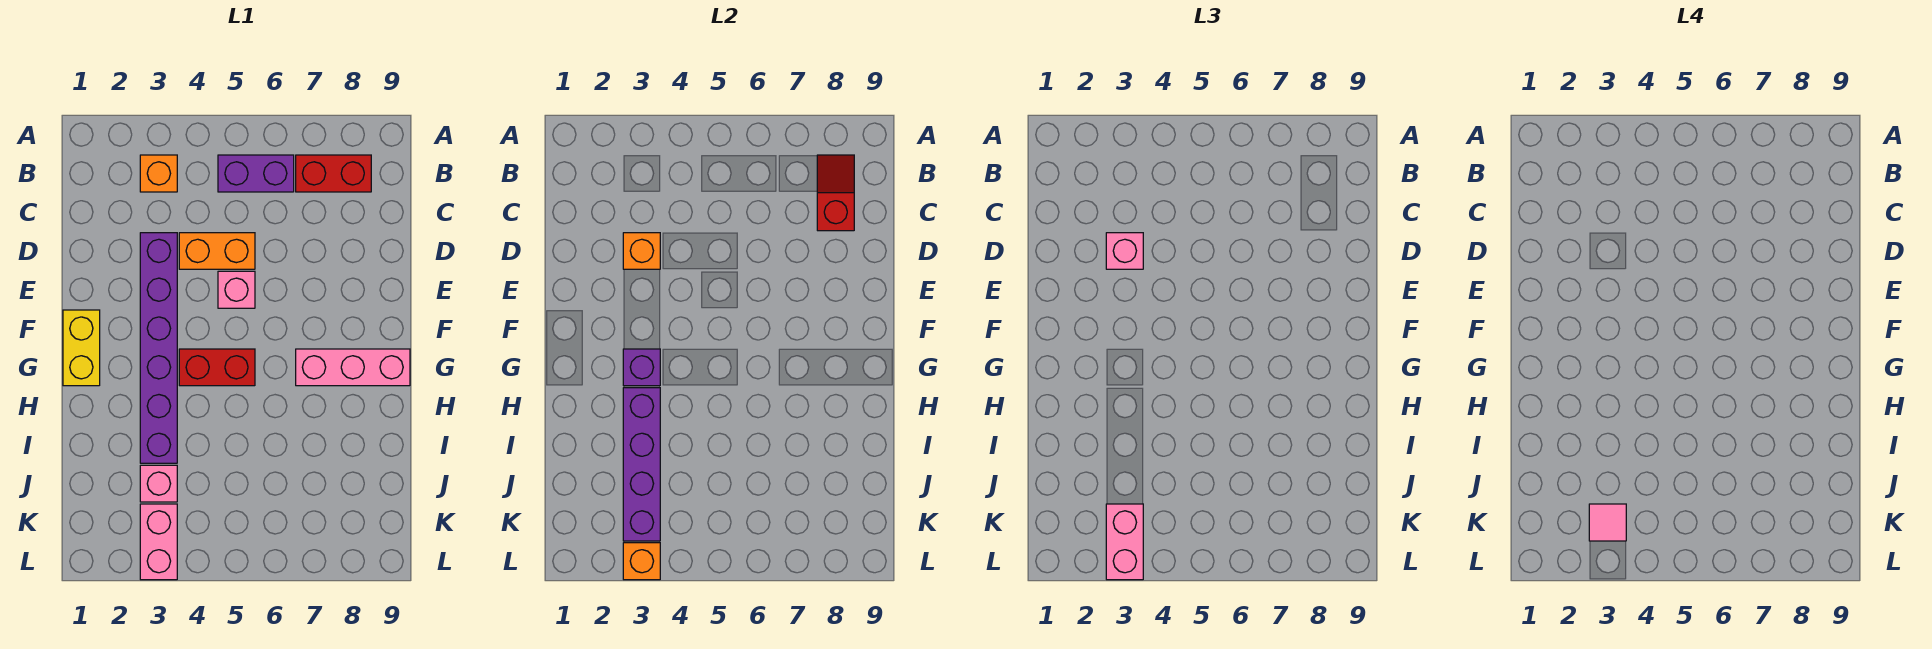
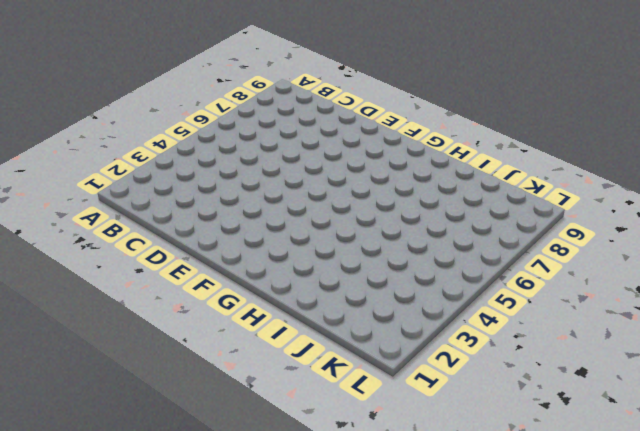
none -> orange 1x1 brick [140,155,177,192]
none -> purple 1x2 brick [218,155,294,192]
none -> red 1x2 brick [296,155,371,192]

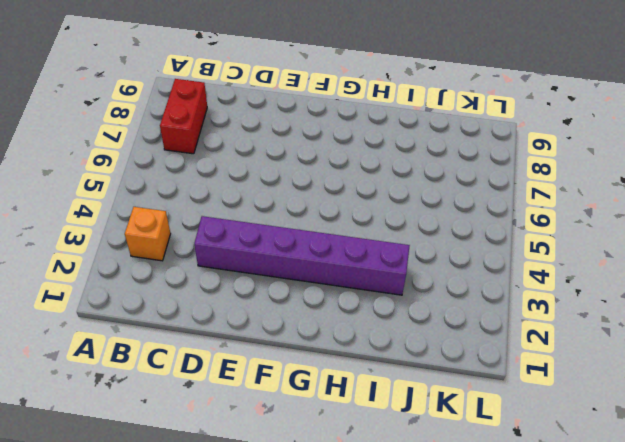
none -> purple 1x2 brick [218,155,294,192]
none -> orange 1x2 brick [179,233,255,269]
none -> pink 1x1 brick [218,271,255,308]

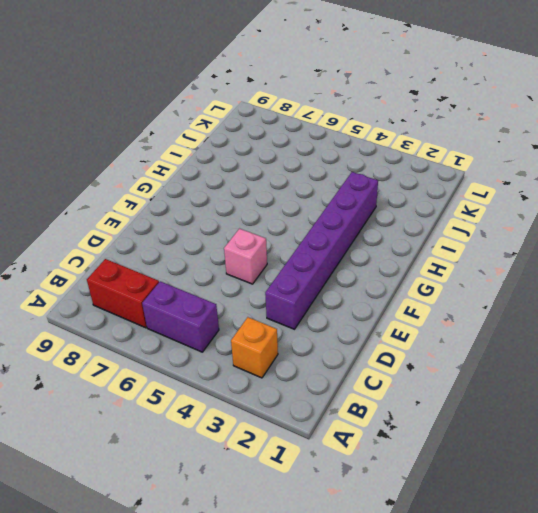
none -> orange 1x2 brick [179,233,255,269]
none -> yellow 1x2 brick [63,310,100,386]
none -> red 1x2 brick [179,349,255,386]

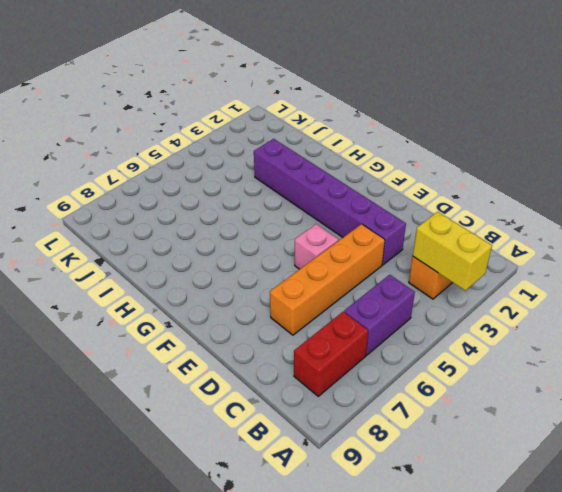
yellow 1x2 brick [413,212,492,291] -> yellow 1x2 brick moved to [63,310,100,386]
orange 1x4 brick [270,224,385,335] -> orange 1x2 brick [179,233,255,269]
none -> red 1x2 brick [179,349,255,386]
none -> pink 1x3 brick [296,349,410,386]
none -> pink 1x1 brick [140,465,177,502]

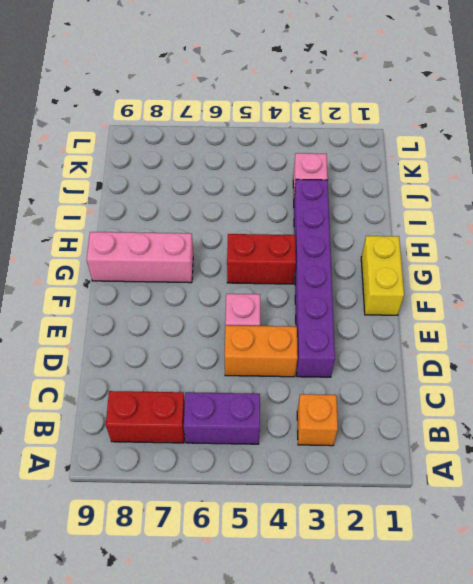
none -> pink 1x2 brick [140,504,177,580]
none -> red 1x2 slope [817,155,854,231]
none -> orange 1x1 brick [623,233,660,269]

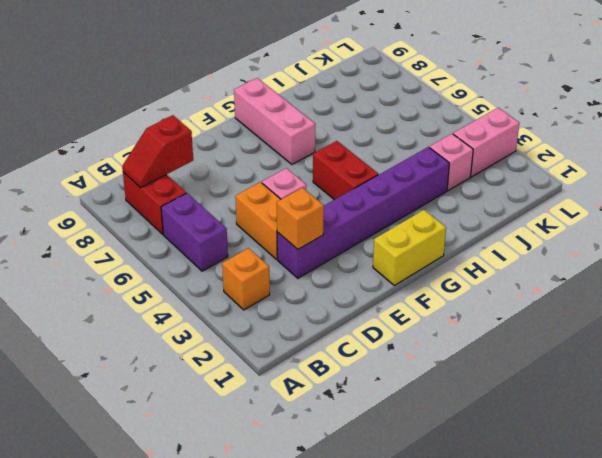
none -> purple 1x1 brick [623,349,660,386]
none -> purple 1x4 brick [623,388,660,541]
none -> orange 1x1 brick [623,543,660,580]

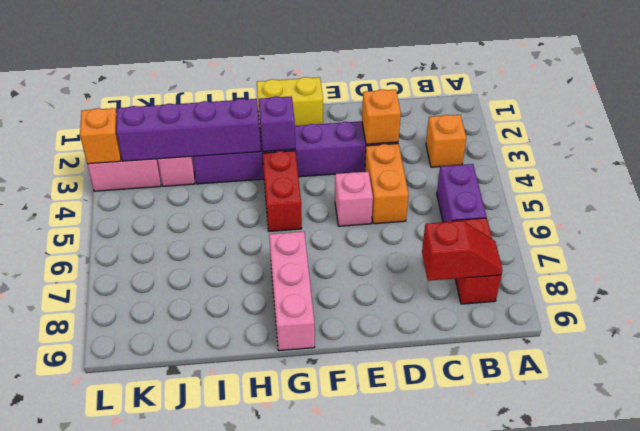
none -> pink 1x1 brick [1106,233,1143,269]
none -> pink 1x2 brick [1106,504,1143,580]
none -> pink 1x1 tile [1589,504,1626,541]

